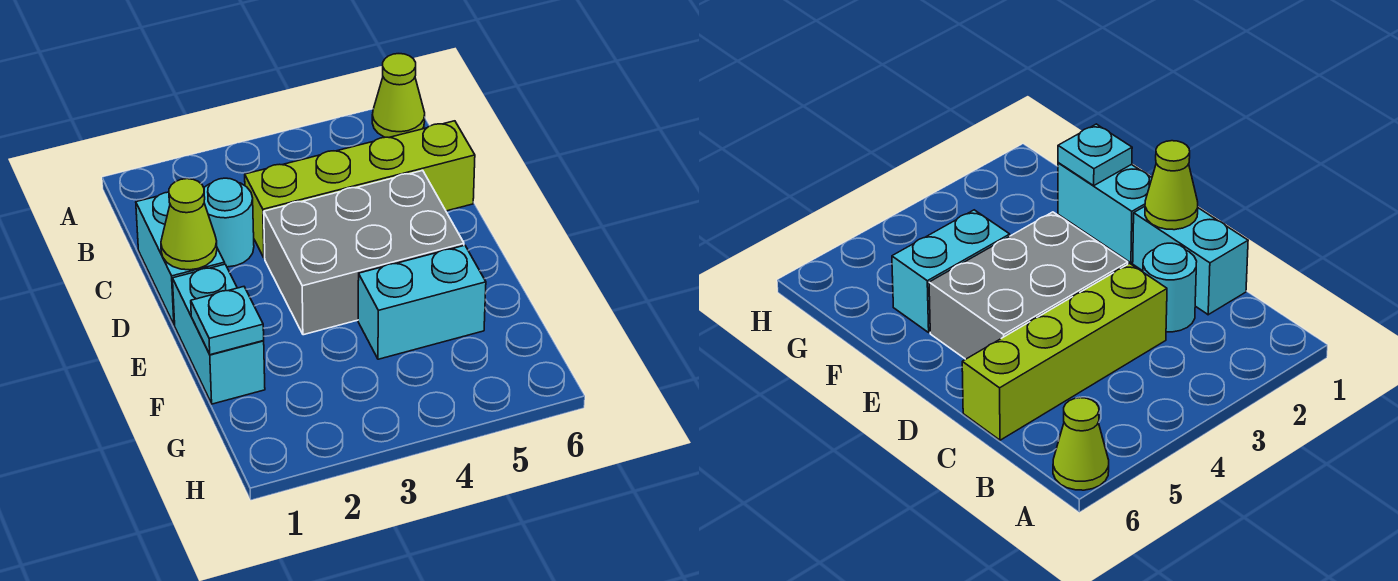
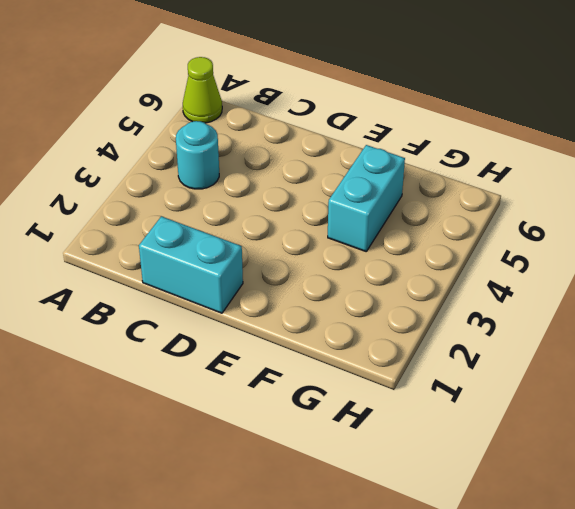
cyan 1x1 round brick [176,121,219,189] -> cyan 1x1 round brick moved to [204,178,254,267]
none -> lime 1x4 brick [245,121,475,258]
none -> grey 2x3 brick [264,170,464,335]

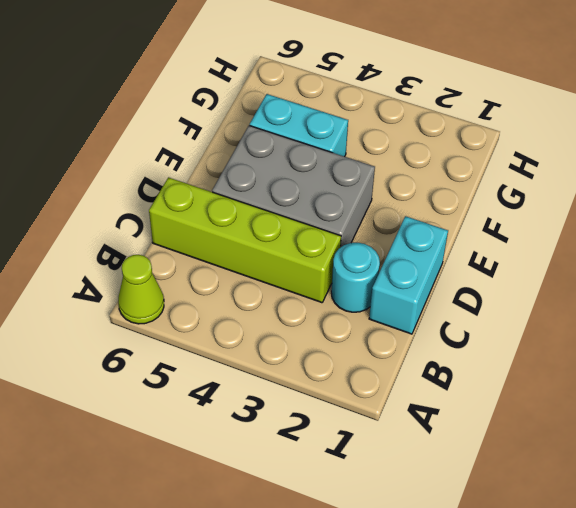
none -> cyan 1x2 brick [173,264,265,404]
none -> lime 1x1 cone [161,179,217,270]

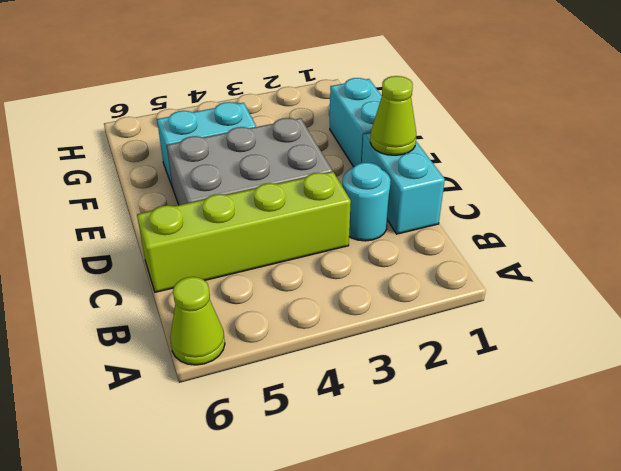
none -> cyan 1x1 plate [191,287,264,355]

